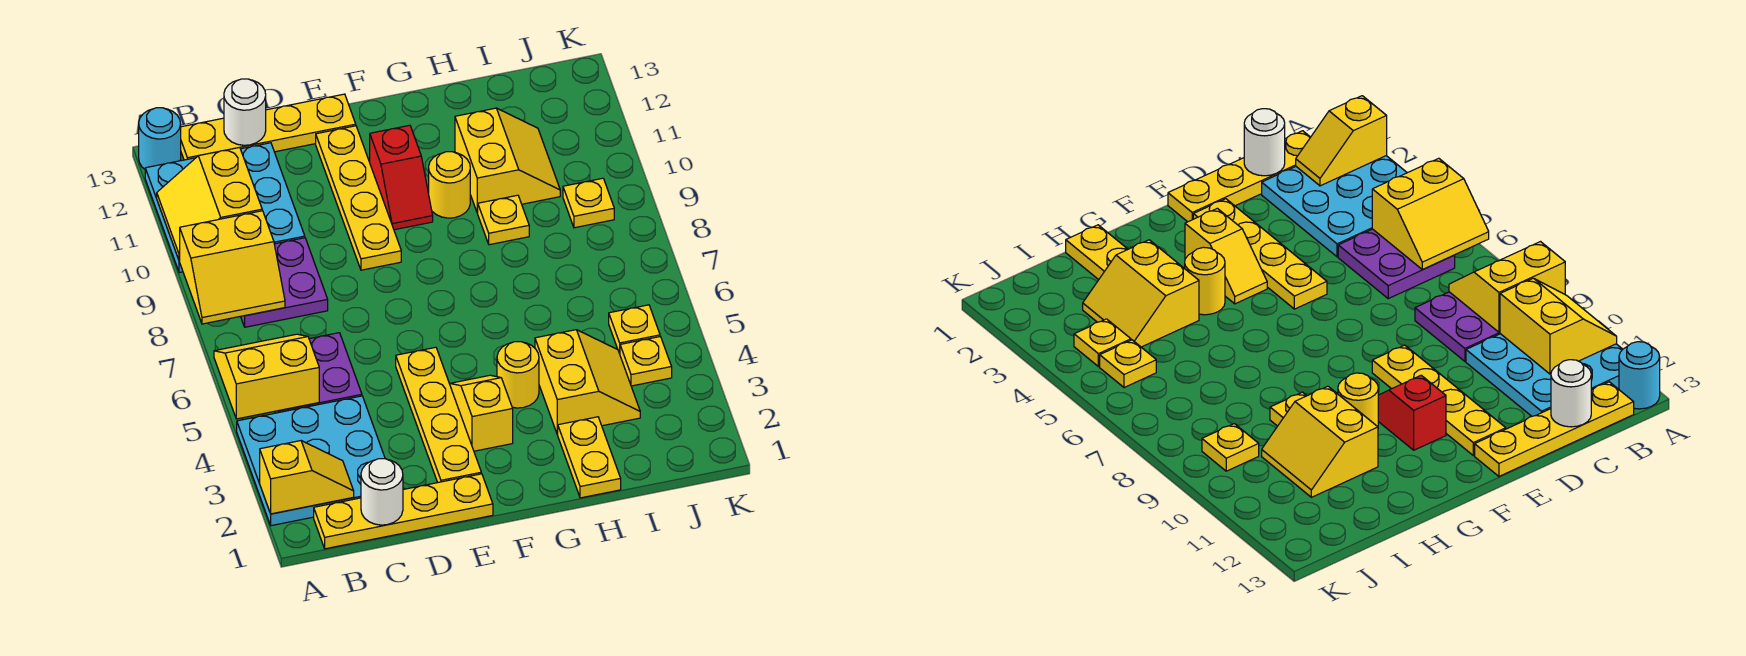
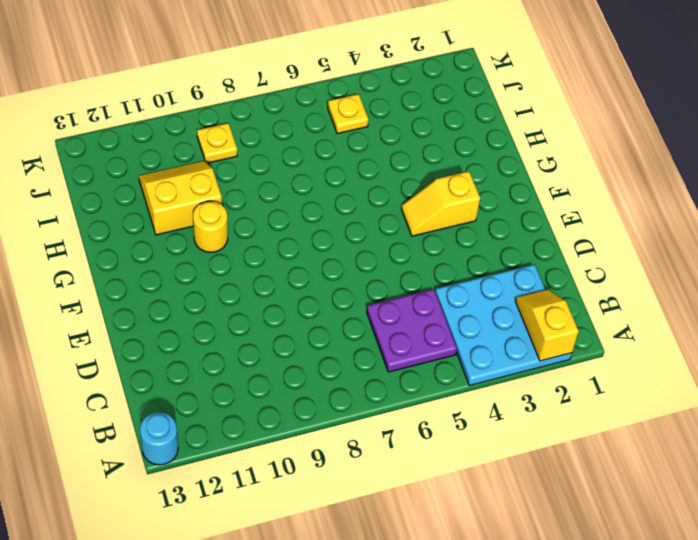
none -> cyan 3x3 plate [145,143,305,273]
none -> yellow 1x4 plate [314,474,493,549]
none -> purple 2x2 plate [241,238,328,327]

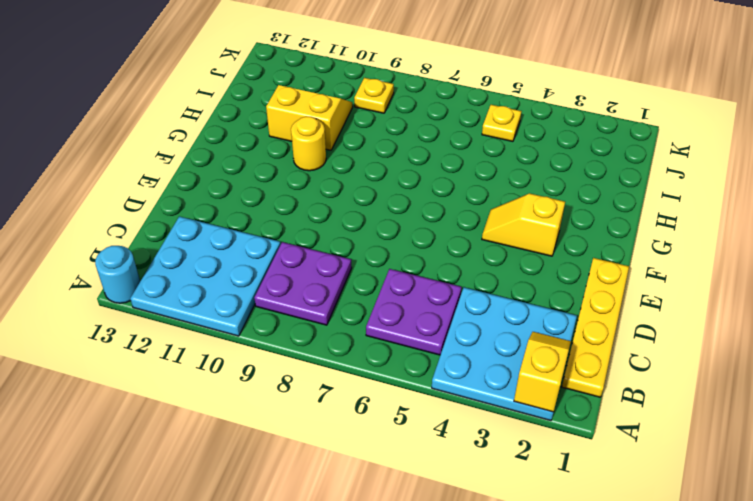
none -> yellow 1x4 plate [181,94,356,160]
none -> yellow 1x4 plate [396,347,481,482]
none -> yellow 1x4 plate [316,126,401,270]

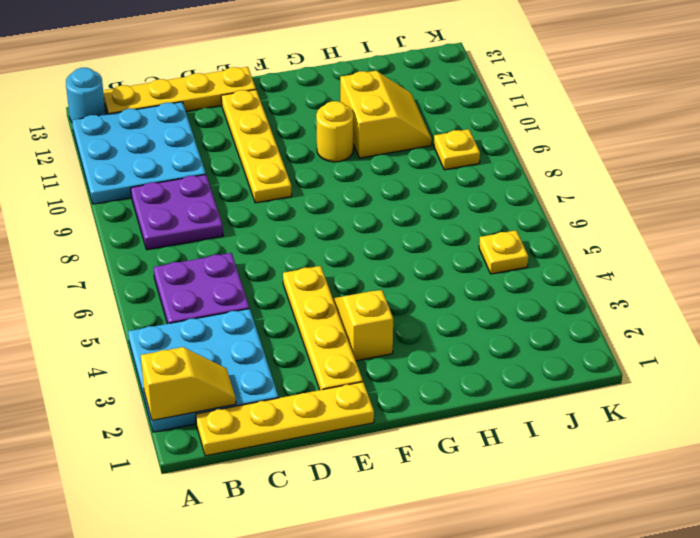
none -> red 1x2 slope [370,125,433,230]
none -> yellow 1x1 round brick [497,342,539,408]
none -> yellow 1x2 plate [557,417,621,498]

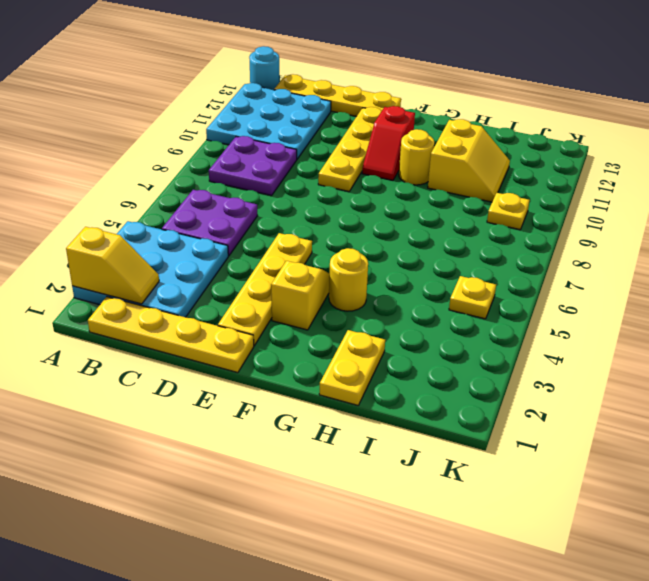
none -> yellow 2x2 slope [535,330,640,434]
none -> yellow 1x1 plate [478,195,529,245]
none -> yellow 1x1 plate [620,337,672,386]

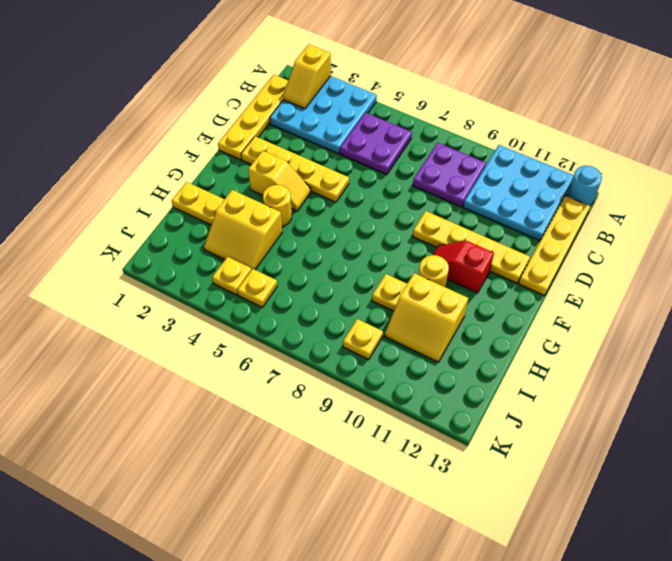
none -> yellow 2x2 slope [214,334,319,419]
none -> yellow 2x2 slope [180,211,285,324]
none -> yellow 2x2 slope [157,147,262,261]

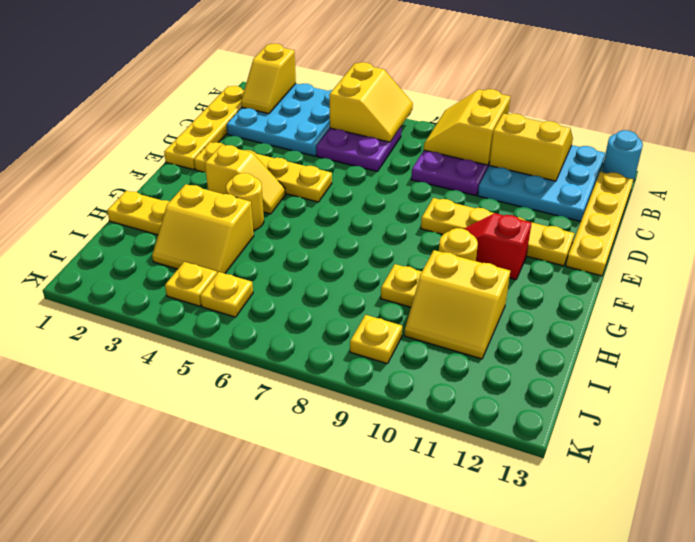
none -> white 1x1 round brick [361,459,403,525]
none -> white 1x1 round brick [224,79,266,145]

